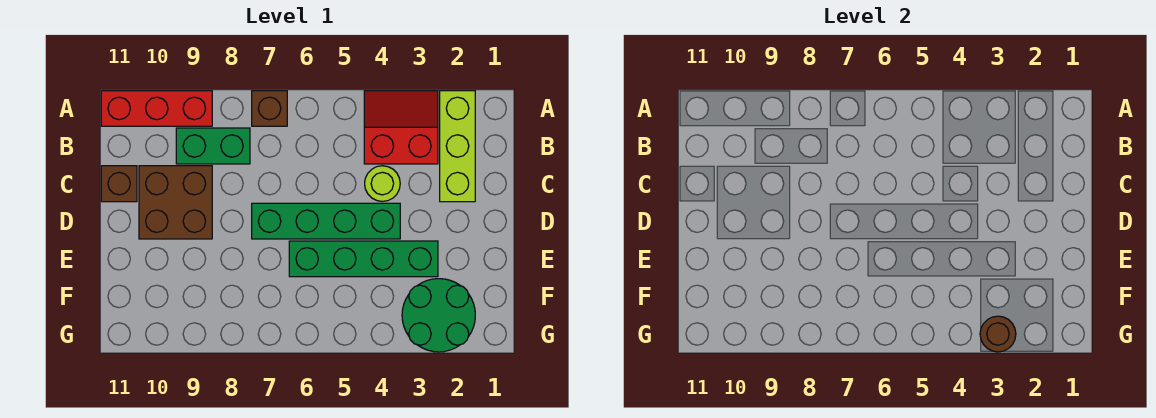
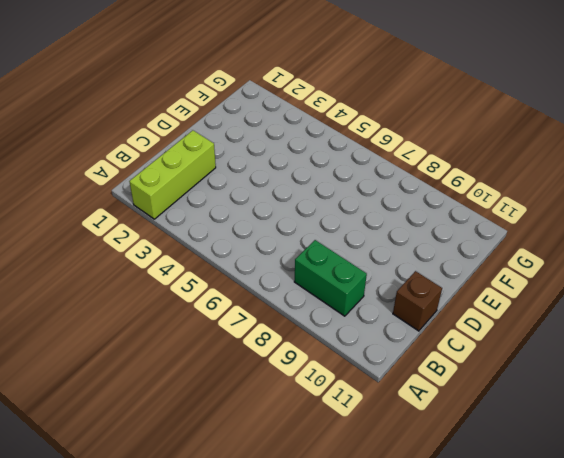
none -> red 2x2 slope [364,91,438,164]
none -> brown 1x1 brick [252,91,287,126]
none -> red 1x3 brick [101,91,212,126]

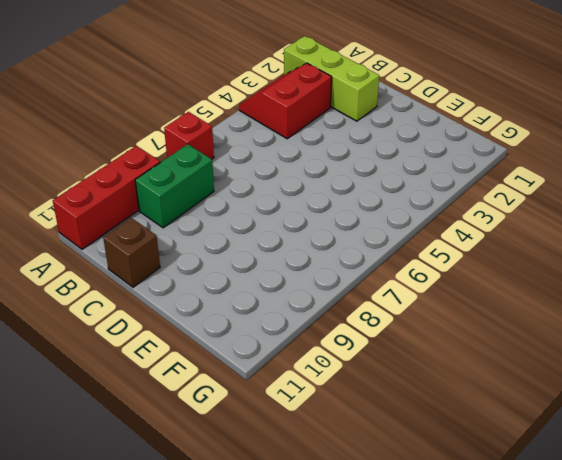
red 1x1 brick [164,112,214,159] -> brown 1x1 brick [252,91,287,126]
none -> lime 1x1 round brick [365,166,400,202]
none -> brown 2x2 brick [139,166,212,239]
none -> green 1x4 brick [252,203,400,239]

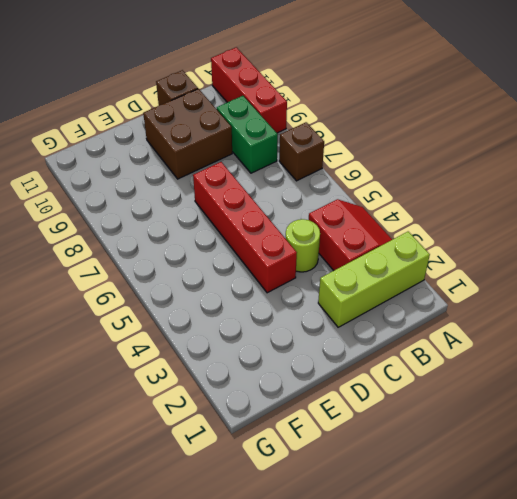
red 1x4 brick [193,162,297,293] -> green 1x4 brick [252,203,400,239]
none -> green 1x4 brick [289,241,438,277]
none -> green 2x2 round brick [402,279,475,352]
none -> brown 1x1 round brick [980,316,1016,352]

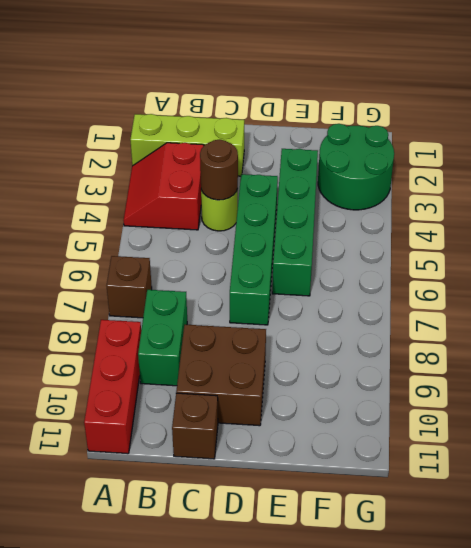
brown 1x1 round brick [200,140,238,200] -> brown 1x1 round brick moved to [980,316,1016,352]

